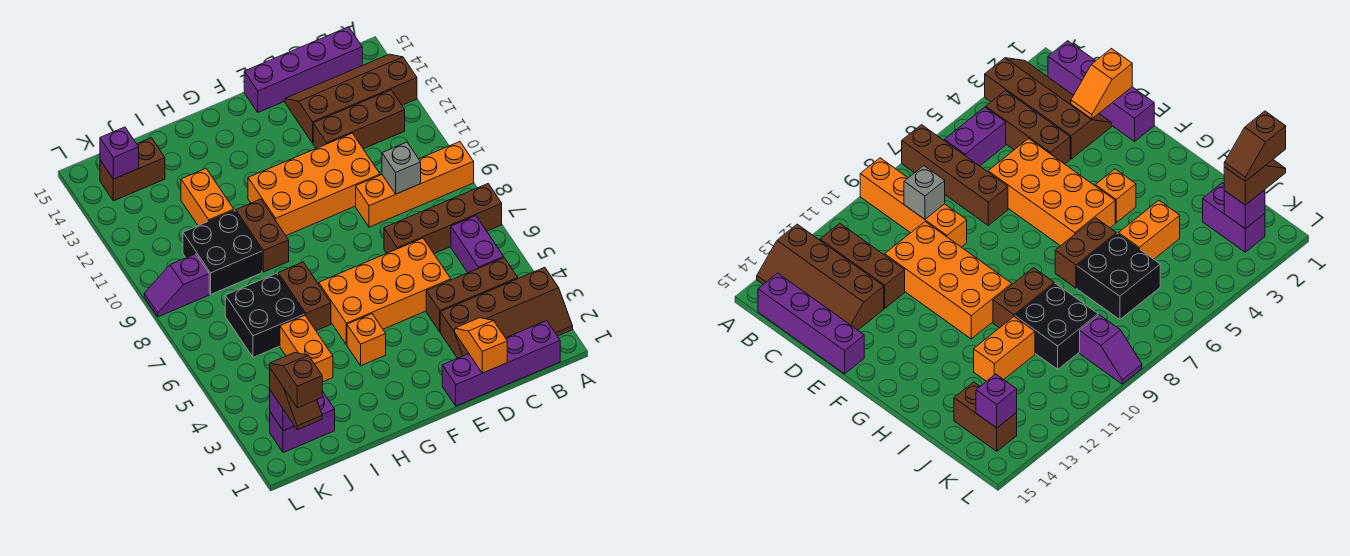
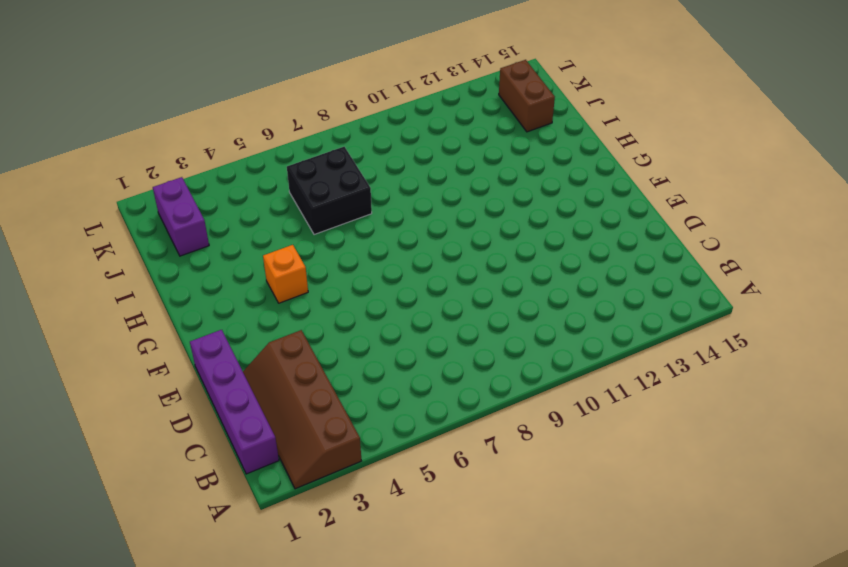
none -> brown 1x4 brick [384,184,502,254]
none -> orange 1x4 brick [356,142,474,227]
none -> brown 2x4 slope [285,54,417,143]

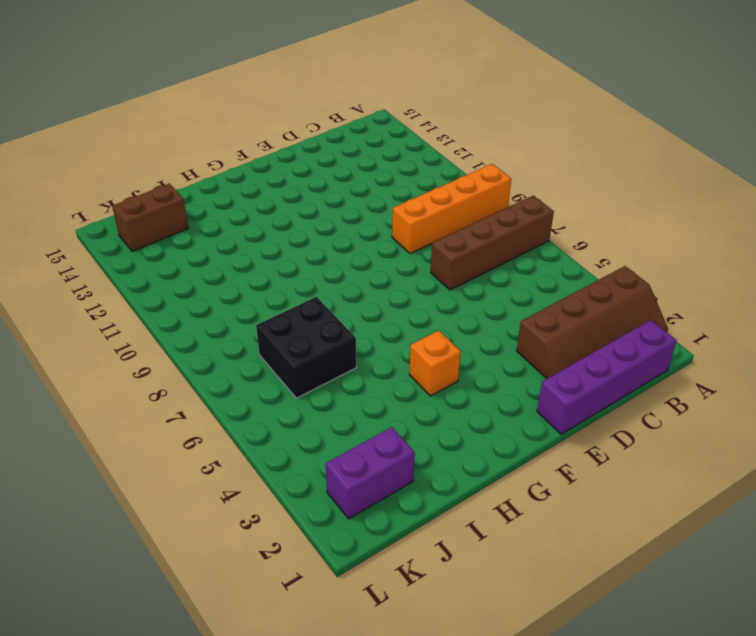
none -> brown 2x4 slope [285,54,417,143]
none -> brown 1x3 brick [426,258,518,332]
none -> purple 1x2 brick [451,216,504,273]

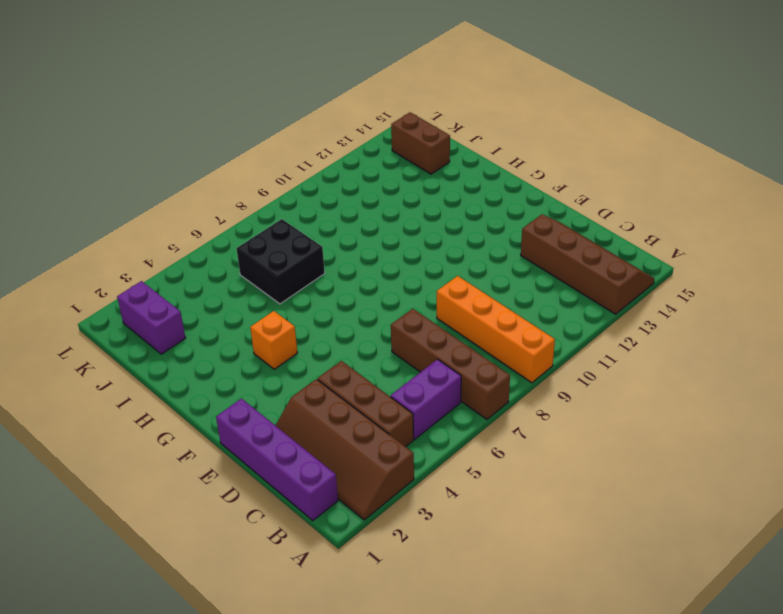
none -> brown 1x3 brick [313,90,405,149]
none -> purple 1x4 brick [244,27,362,112]
none -> orange 2x4 brick [319,238,451,345]

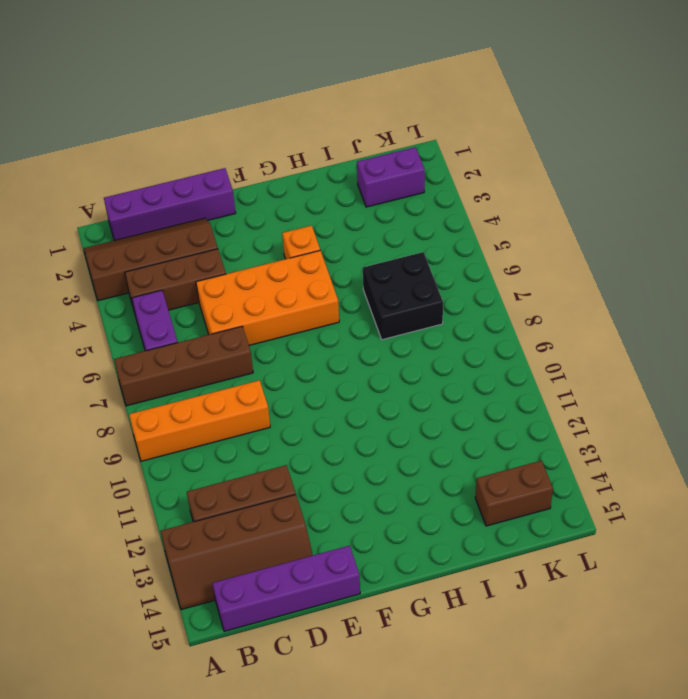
none -> orange 2x4 brick [248,133,380,235]
none -> brown 1x2 brick [278,262,331,331]
none -> brown 1x2 brick [236,199,289,272]

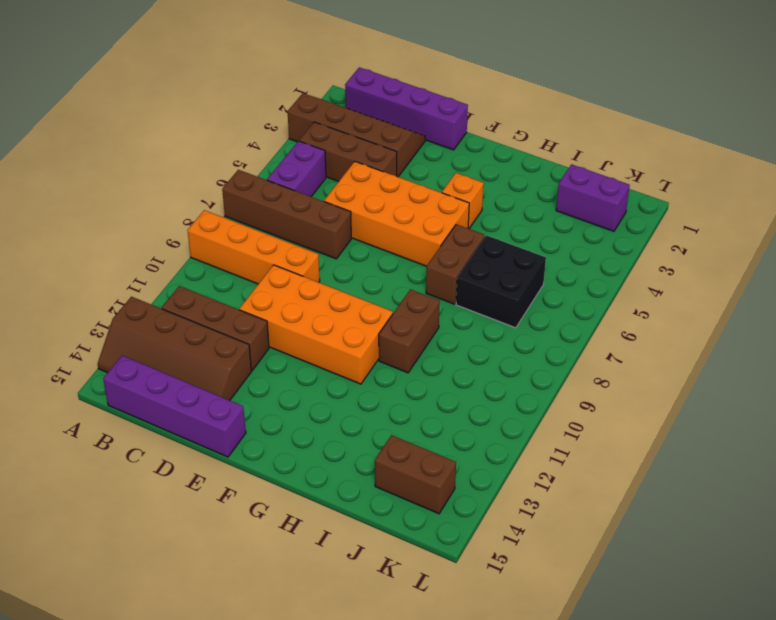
none -> orange 1x2 brick [280,315,333,382]
none -> black 2x2 brick [183,210,262,294]
none -> orange 1x2 brick [181,169,234,226]

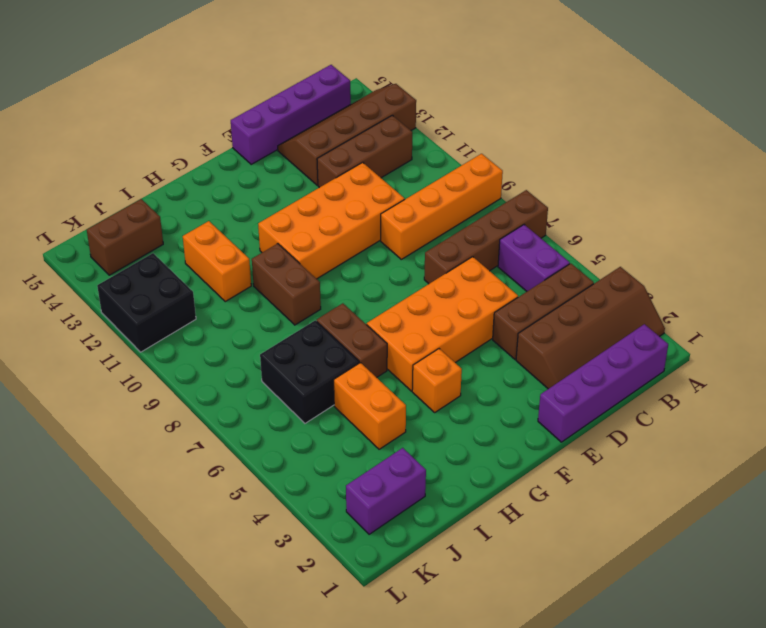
black 2x2 brick [97,253,196,352] -> black 2x2 brick moved to [183,210,262,294]
none -> purple 1x2 slope [144,254,209,317]
none -> grey 1x1 brick [382,142,421,194]
none -> orange 1x2 slope [455,318,507,373]

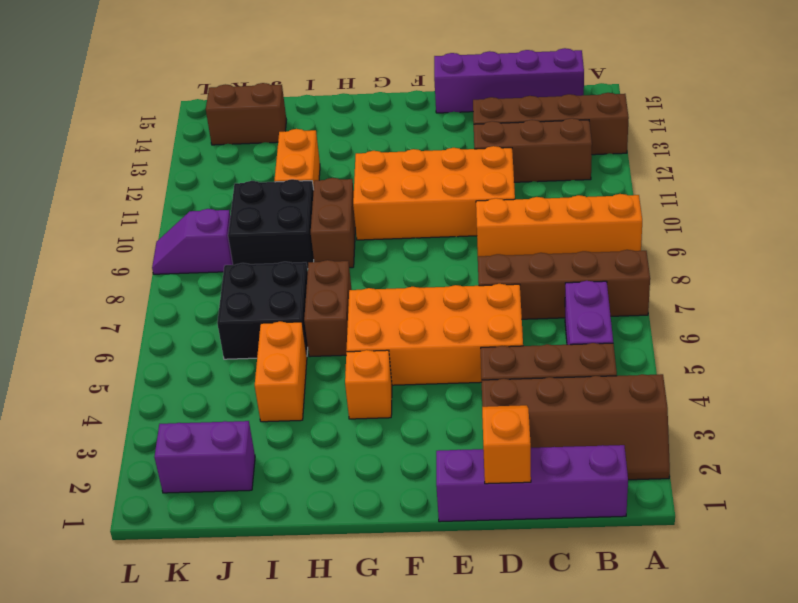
none -> grey 1x1 brick [382,142,421,194]
none -> purple 1x1 brick [270,390,294,431]
none -> purple 1x1 brick [100,127,139,179]

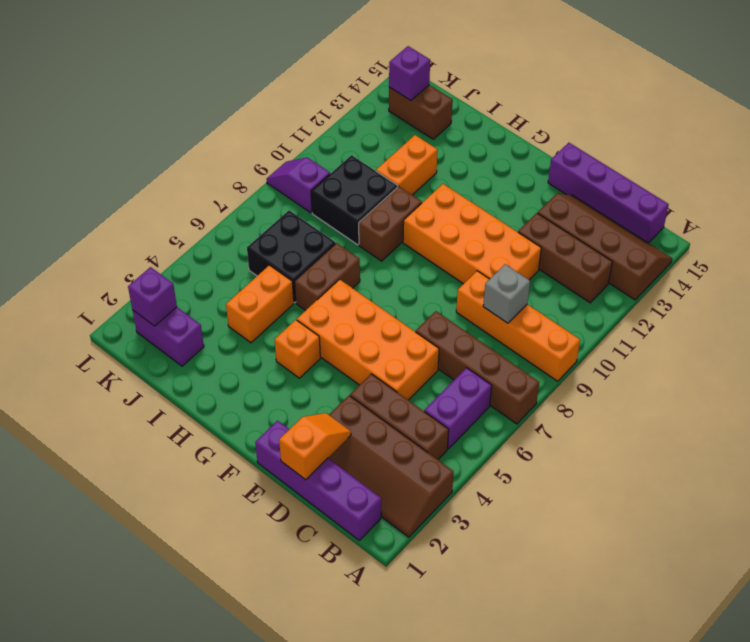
none -> brown 1x2 slope [270,369,322,430]
none -> brown 1x2 slope [270,353,322,408]

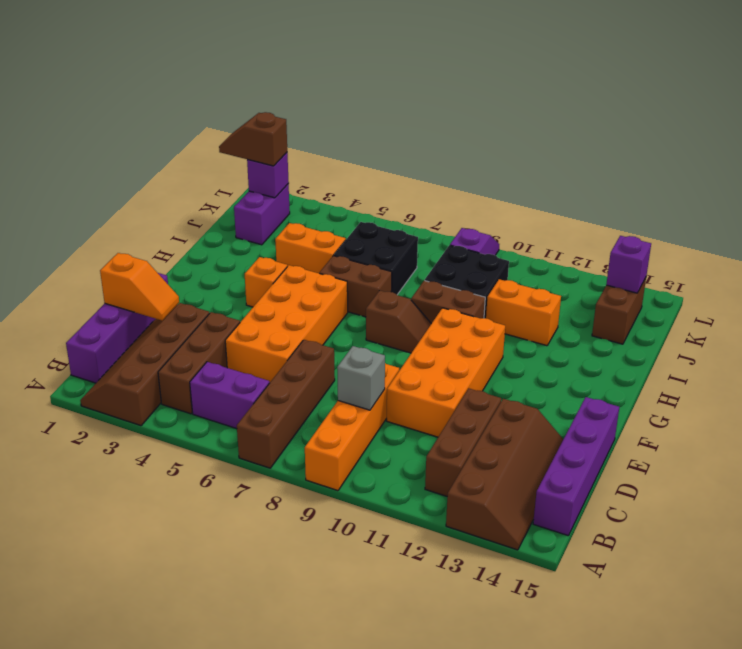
brown 1x2 slope [366,291,431,353] -> brown 1x2 slope moved to [270,353,322,408]

